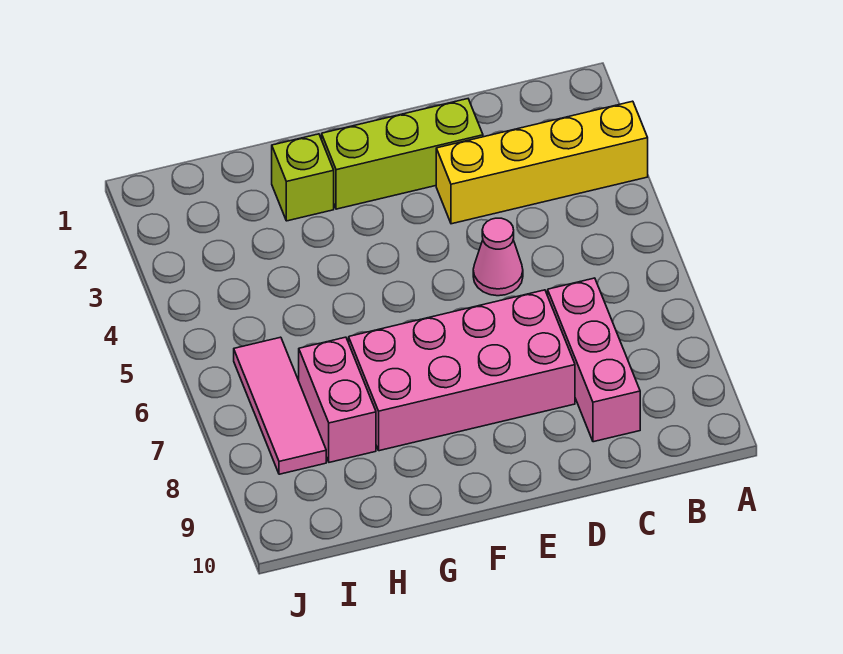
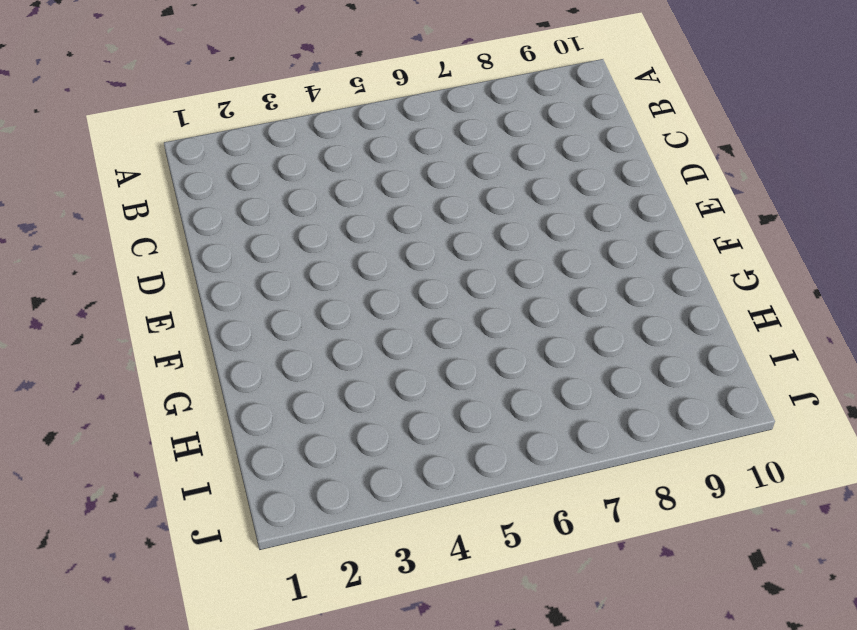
none -> yellow 1x4 brick [436,101,648,224]
none -> pink 1x3 brick [548,278,640,442]

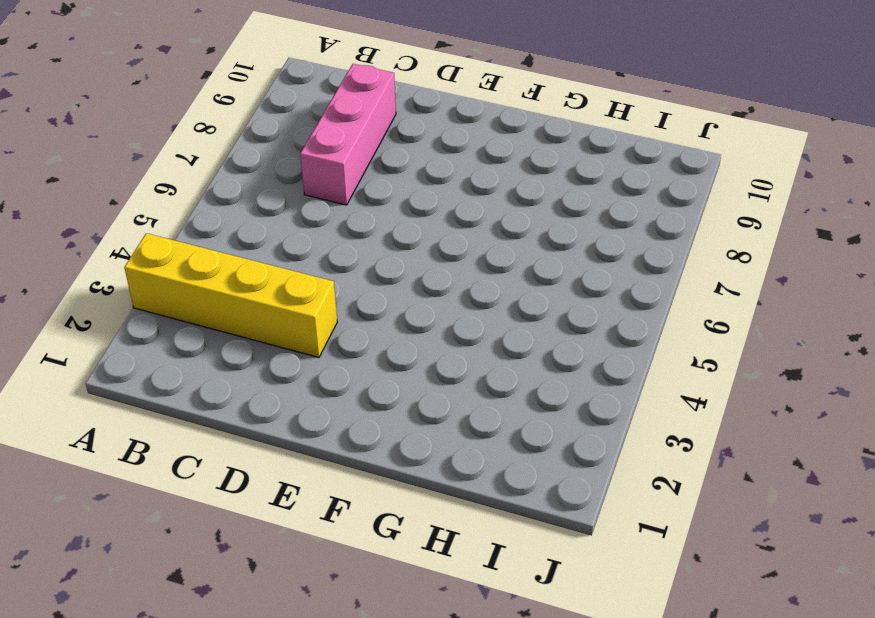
none -> lime 1x3 brick [322,99,483,209]
none -> pink 1x1 cone [473,218,523,296]

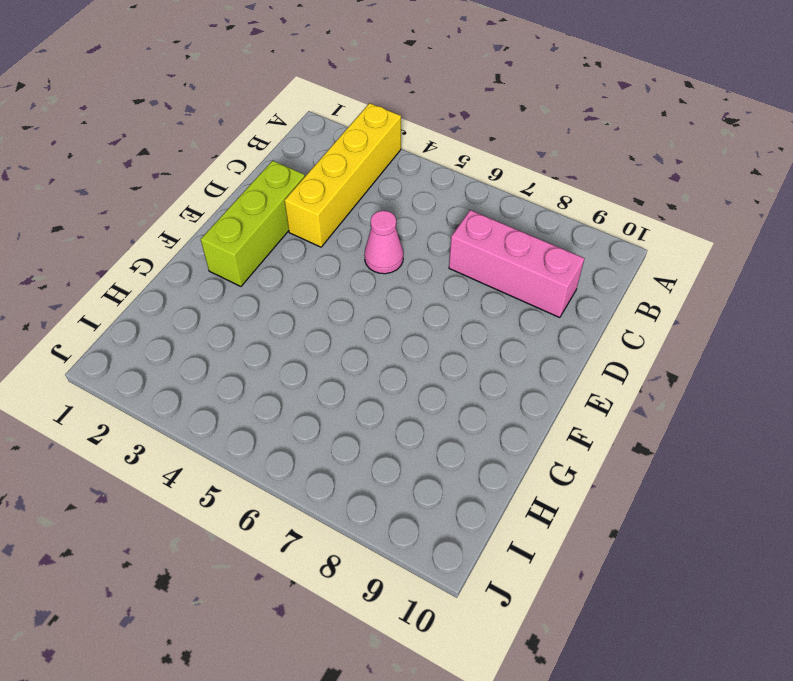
none -> pink 2x4 brick [349,290,575,451]
none -> lime 1x1 brick [272,134,334,221]

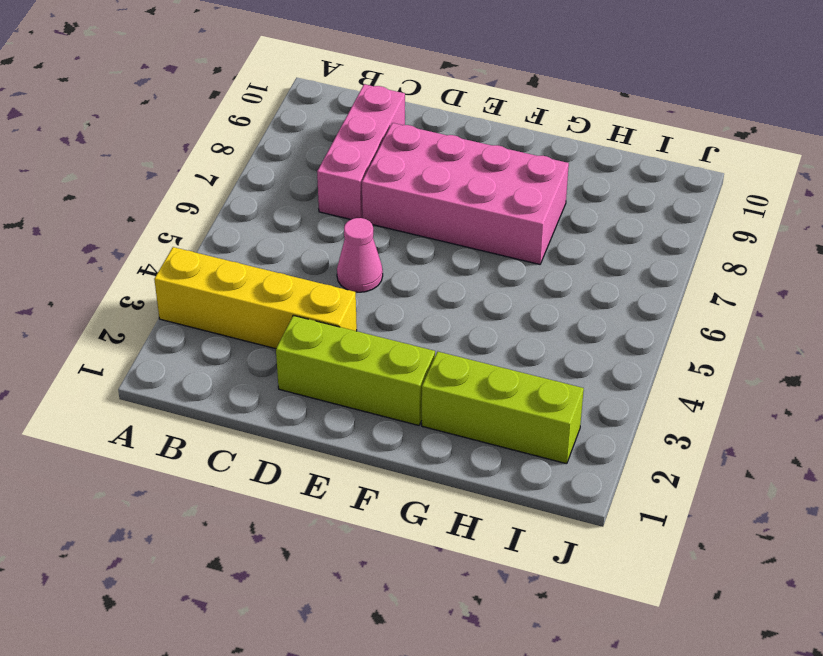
lime 1x3 brick [422,352,584,464] -> lime 1x1 brick [272,134,334,221]
none -> pink 1x2 brick [299,337,376,462]
none -> pink 1x3 tile [234,337,326,474]

